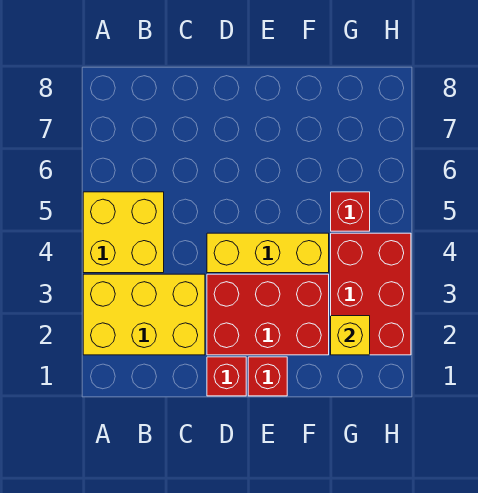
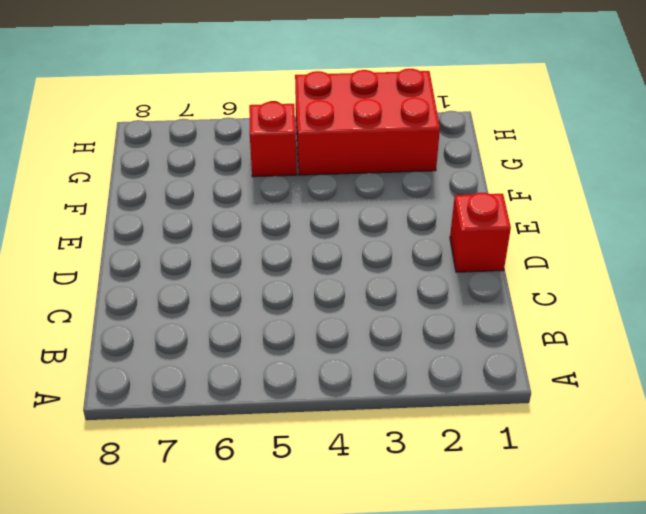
none -> yellow 2x3 brick [83,274,205,355]
none -> yellow 2x2 brick [83,192,164,273]

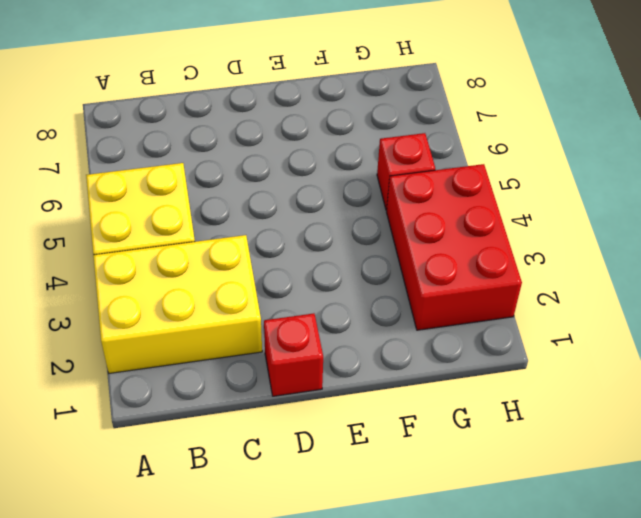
none -> red 2x3 brick [207,274,329,355]
none -> yellow 1x3 brick [207,233,329,273]

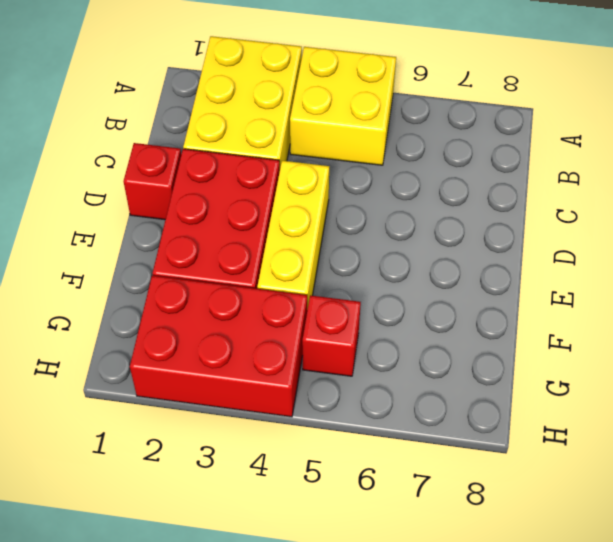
none -> red 1x1 brick [248,357,287,396]
none -> yellow 1x1 brick [331,316,370,355]

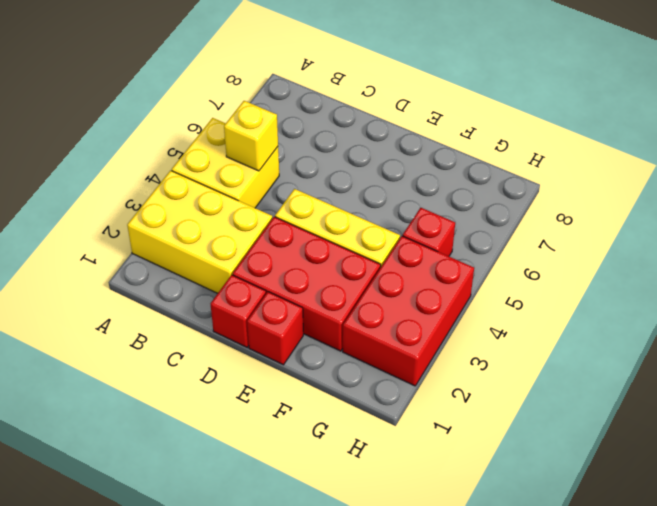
yellow 1x1 brick [224,101,278,171] -> yellow 1x1 brick moved to [331,316,370,355]

